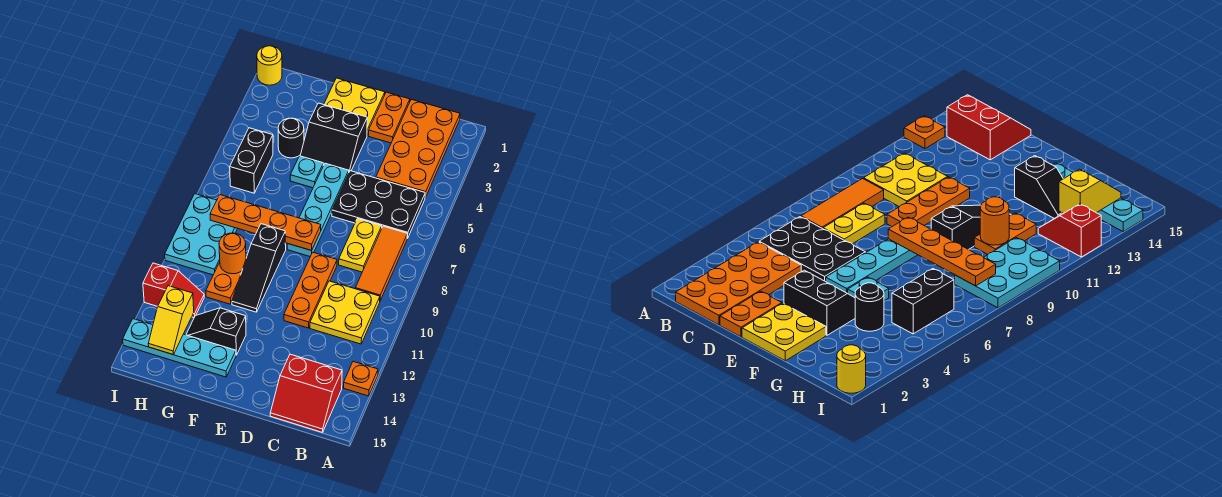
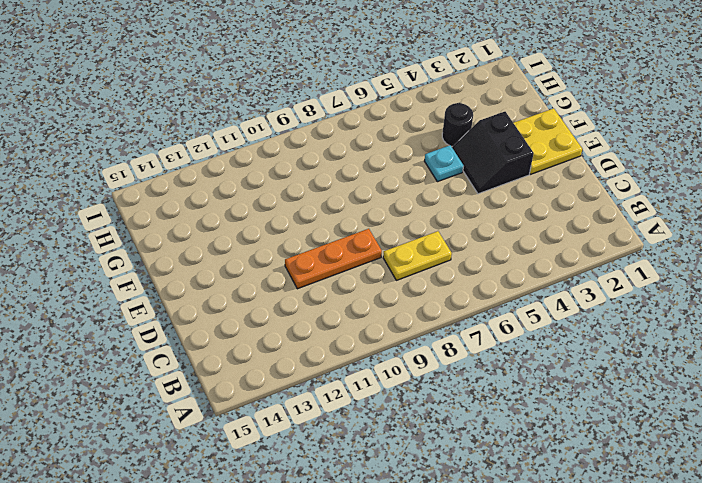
none -> orange 1x1 plate [344,362,378,396]
none -> orange 2x4 plate [376,99,460,198]
none -> black 2x3 plate [332,171,425,238]

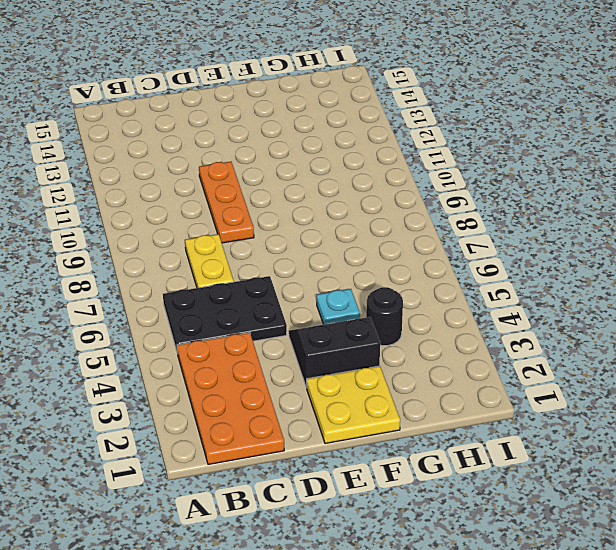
none -> orange 1x1 plate [344,362,378,396]
none -> orange 1x3 tile [355,226,407,300]
none -> yellow 2x2 plate [310,281,380,344]

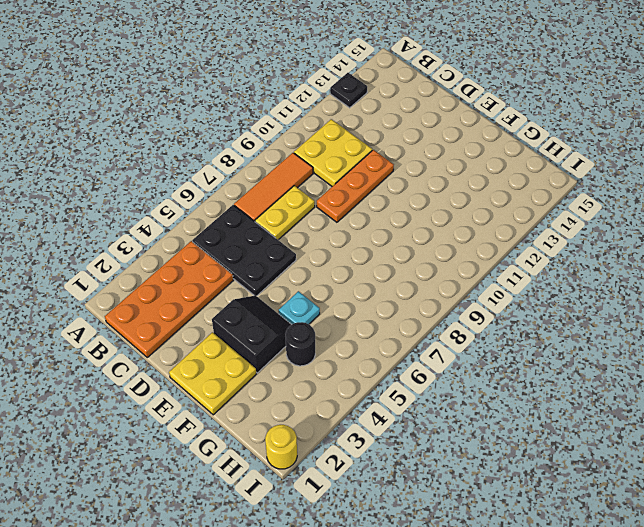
black 1x1 plate [330,73,367,108] -> orange 1x1 plate [344,362,378,396]
none -> red 2x2 slope [270,354,342,432]
none -> orange 1x2 plate [368,92,410,143]
none -> cyan 1x4 plate [287,163,349,257]

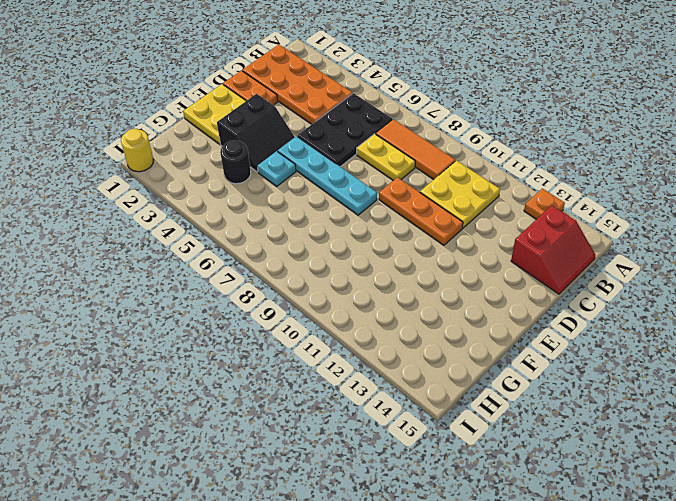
none -> black 1x3 slope [232,224,286,312]
none -> black 1x2 slope [186,308,246,355]
none -> cyan 1x4 plate [123,319,236,377]

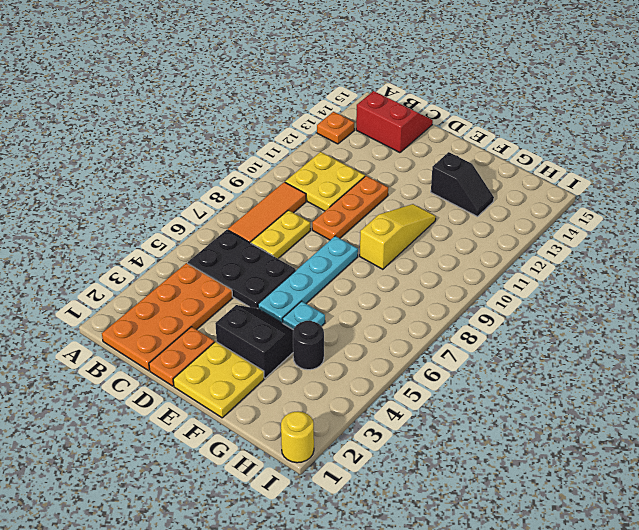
yellow 1x3 slope [360,204,436,269] -> black 1x3 slope [232,224,286,312]
none -> cyan 1x4 plate [123,319,236,377]
none -> orange 1x2 plate [206,256,247,304]
none -> black 1x2 brick [230,128,273,193]

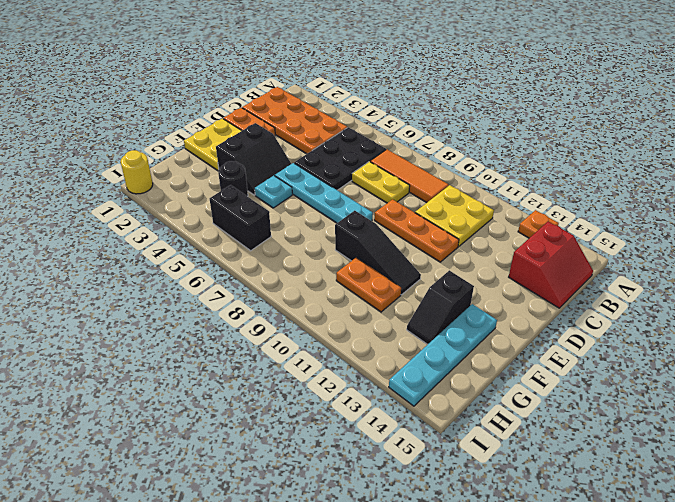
none -> cyan 2x3 plate [165,194,238,275]
none -> red 1x2 slope [143,263,204,318]
none -> orange 1x4 plate [210,195,321,251]

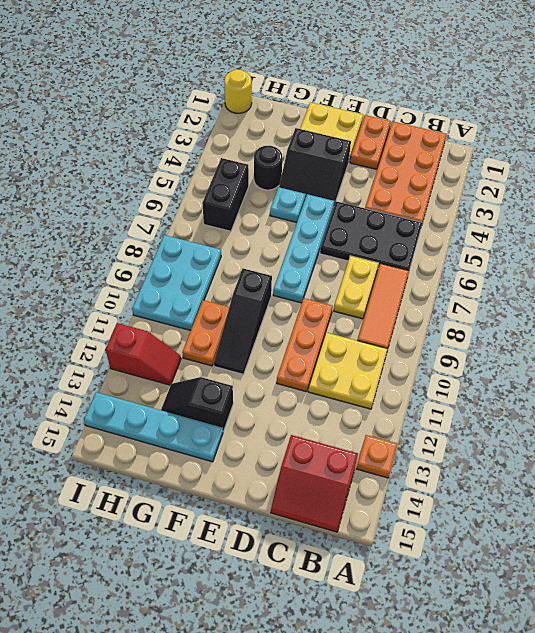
none -> orange 1x4 plate [210,195,321,251]
none -> orange 1x1 round brick [219,233,246,274]
none -> yellow 1x2 slope [148,286,194,354]

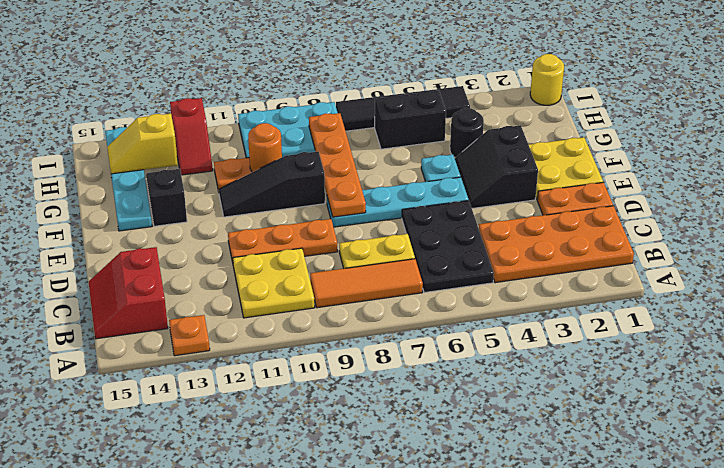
black 1x4 tile [336,86,470,131] -> none

